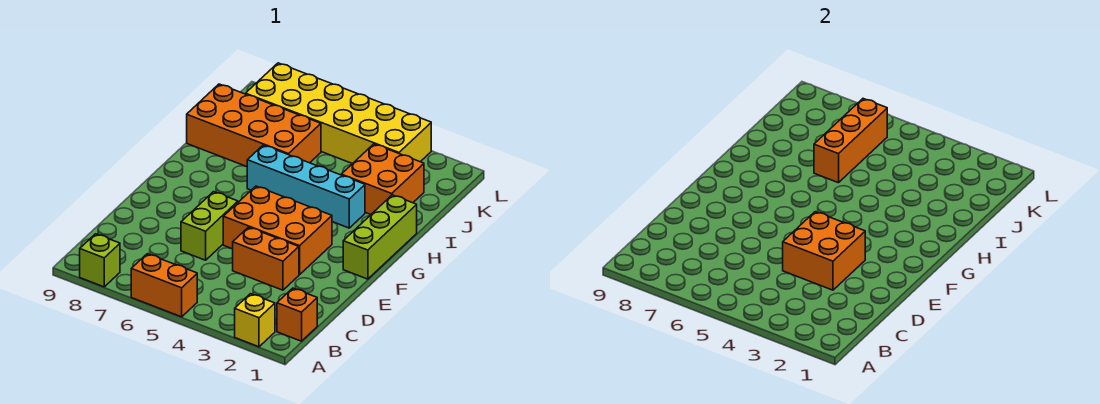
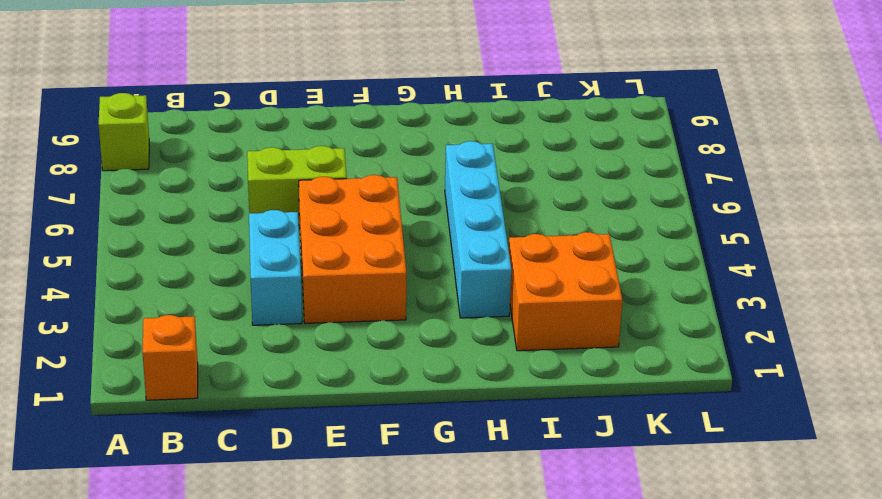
cyan 1x2 brick [249,210,302,325] -> orange 1x2 brick [233,227,299,290]
none -> yellow 1x1 brick [235,294,275,347]
none -> orange 1x2 brick [131,254,197,317]
none -> lime 1x3 brick [343,195,417,279]

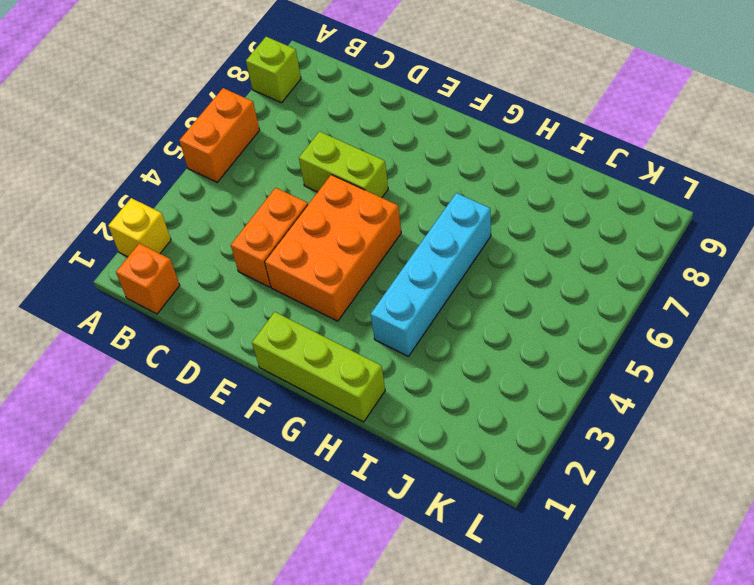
none -> orange 2x2 brick [341,144,424,214]
none -> orange 2x4 brick [187,84,321,167]
none -> yellow 2x6 brick [246,63,431,164]

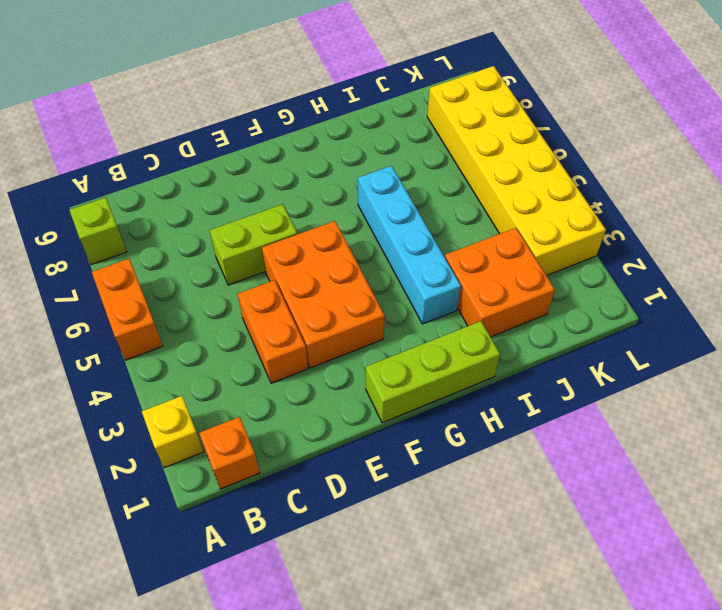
none -> orange 2x4 brick [187,84,321,167]
none -> orange 2x2 brick [783,212,865,290]
none -> orange 1x3 brick [814,99,887,183]

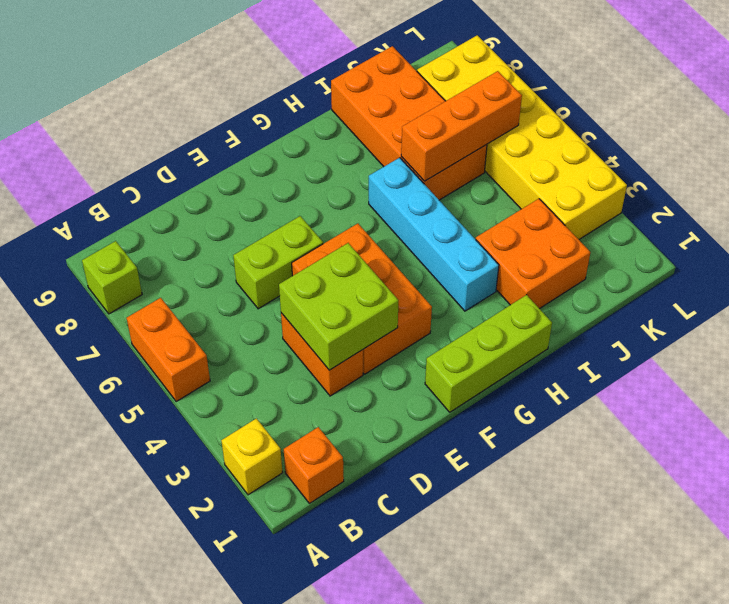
lime 2x2 brick [279,243,398,370] -> orange 2x2 brick [783,212,865,290]

